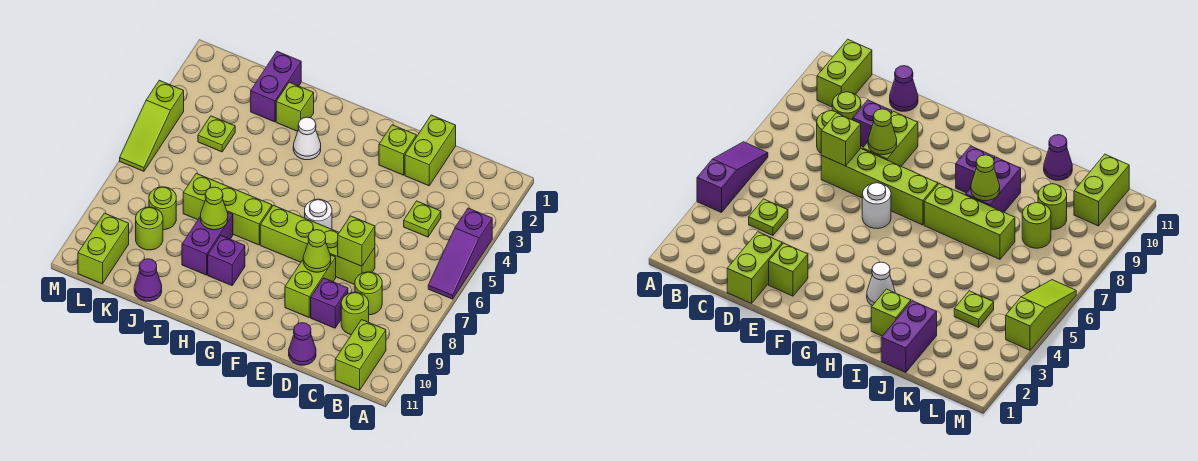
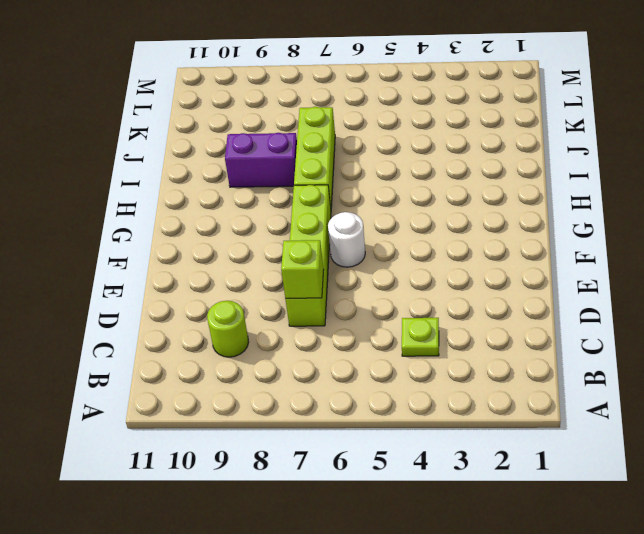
none -> purple 1x3 slope [428,208,492,299]
none -> lime 1x2 brick [335,320,386,390]
none -> lime 1x1 round brick [355,272,382,315]

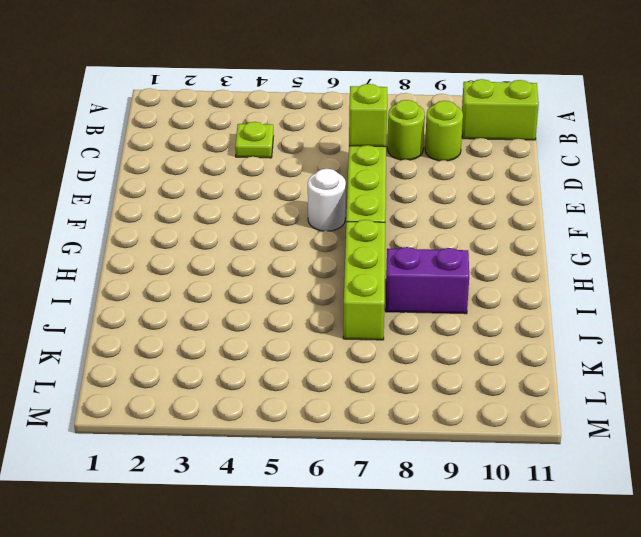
none -> purple 1x3 slope [428,208,492,299]
none -> lime 1x2 brick [405,115,456,186]
none -> purple 1x1 brick [311,278,348,328]

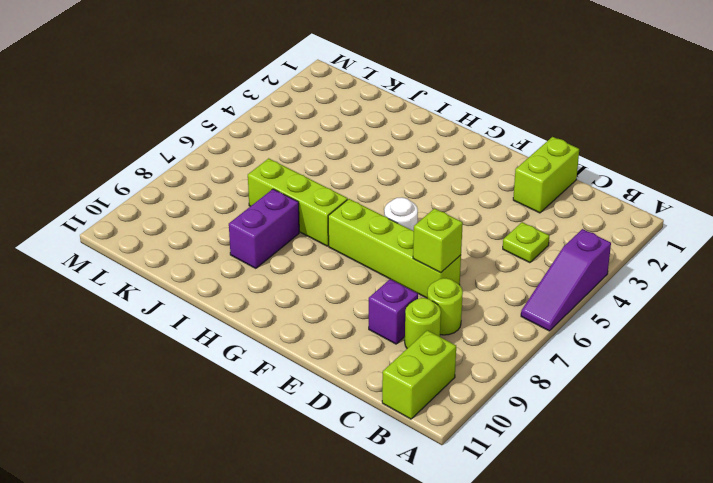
none -> purple 1x1 cone [289,323,316,365]
none -> lime 1x1 brick [379,125,416,175]
none -> lime 1x2 brick [285,255,336,317]

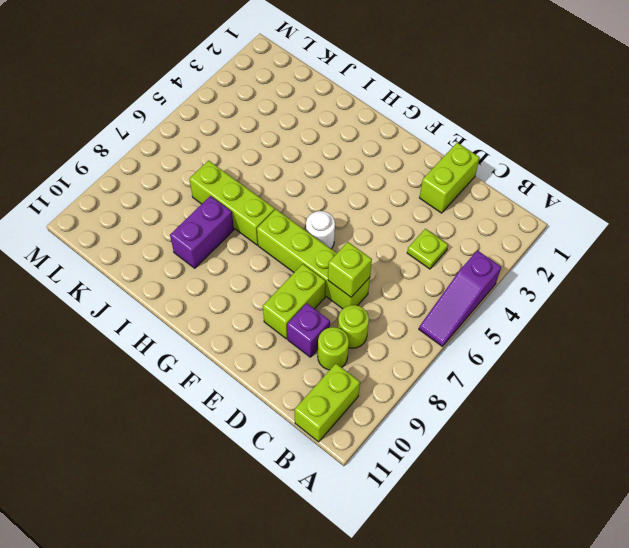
none -> purple 1x1 cone [289,323,316,365]
none -> lime 1x1 brick [379,125,416,175]
none -> white 1x1 cone [293,117,321,160]

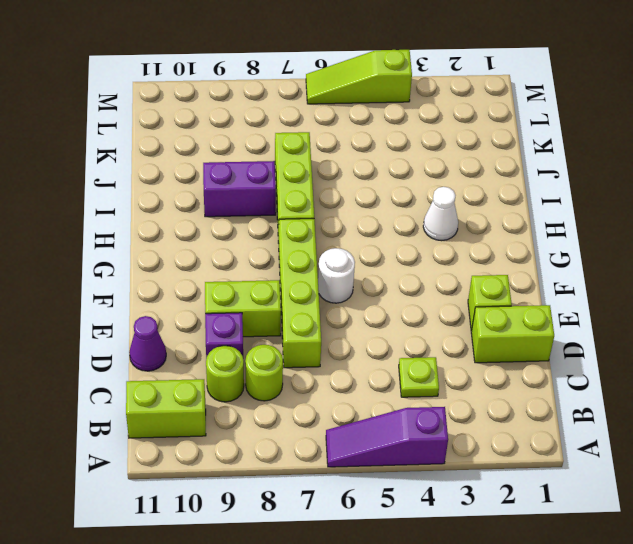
none -> purple 1x1 brick [208,236,245,286]
none -> lime 1x1 brick [276,82,314,131]
none -> purple 1x2 brick [251,51,301,122]

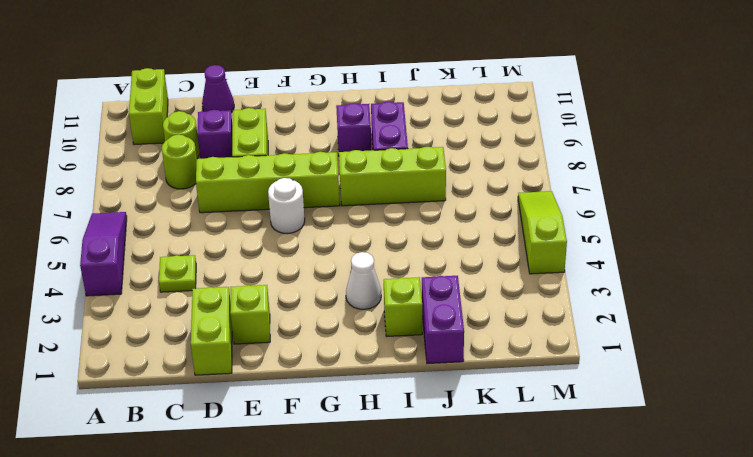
none -> purple 1x1 cone [134,259,162,301]
none -> lime 1x1 plate [198,116,235,152]
none -> lime 1x1 round brick [149,187,176,230]

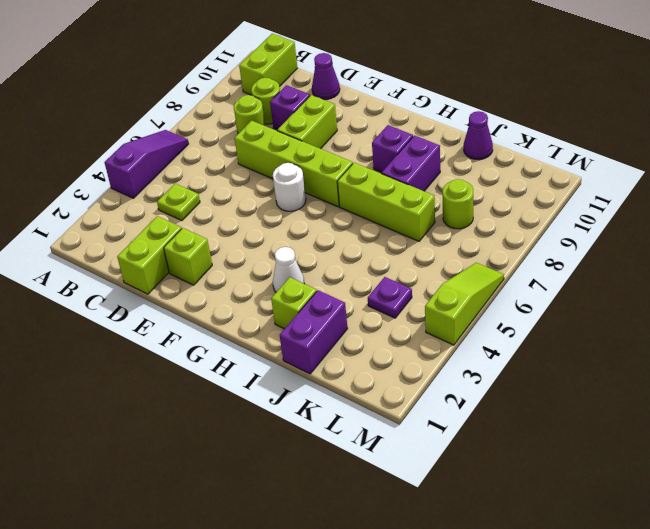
purple 1x1 plate [368,277,412,318] -> lime 1x1 plate [198,116,235,152]
none -> lime 1x1 round brick [136,207,163,250]
none -> lime 1x2 brick [78,213,129,284]
none -> lime 1x1 brick [338,216,375,266]

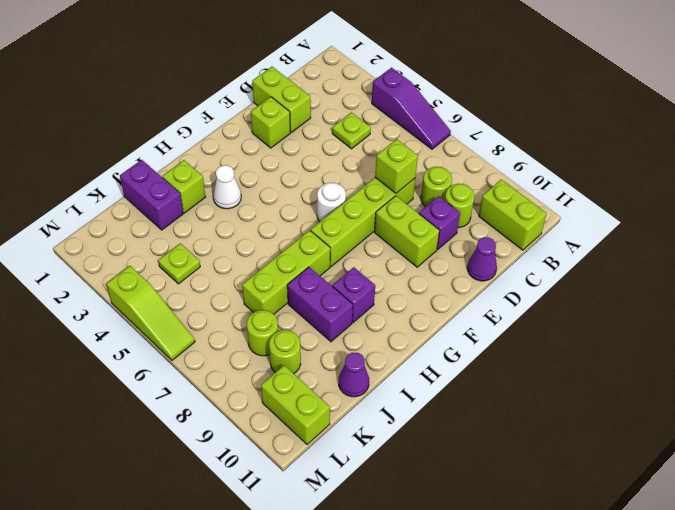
none -> lime 1x1 cone [303,230,331,272]
none -> lime 1x1 cone [201,187,228,230]

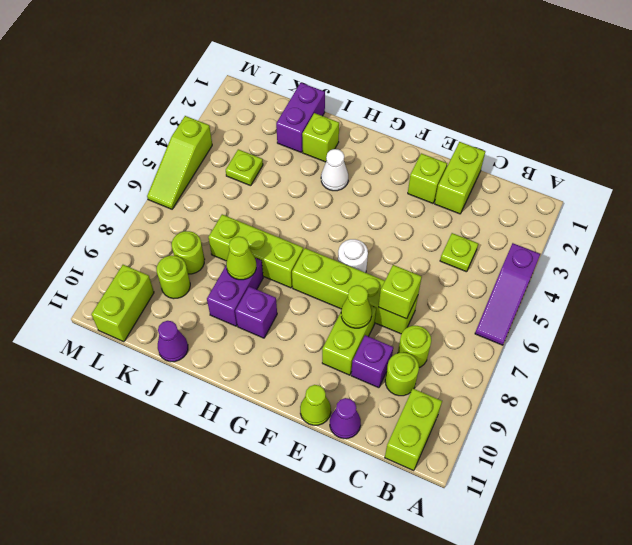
lime 1x1 cone [300,385,331,425] -> none

